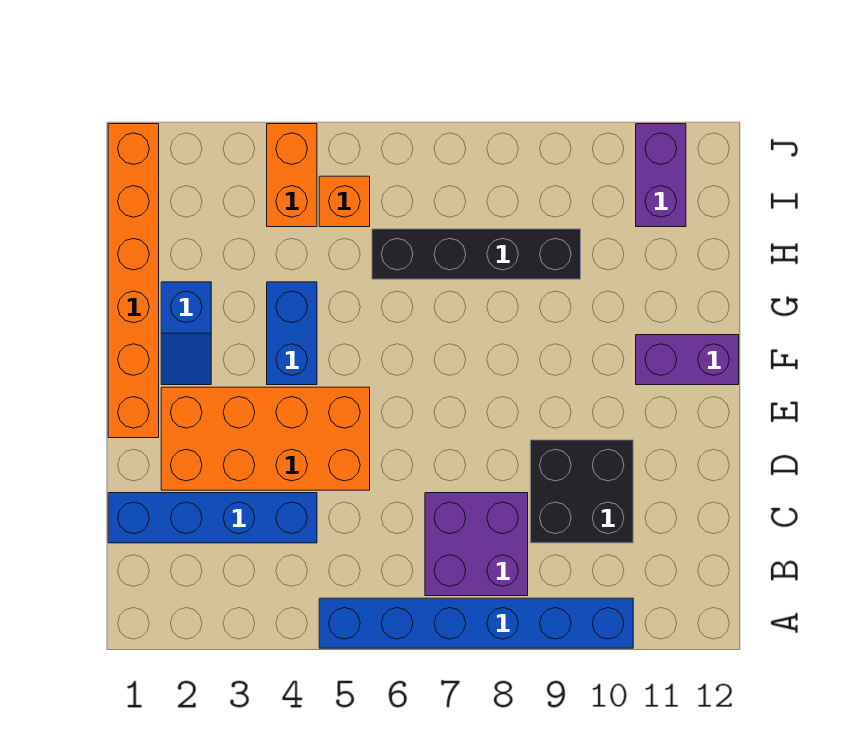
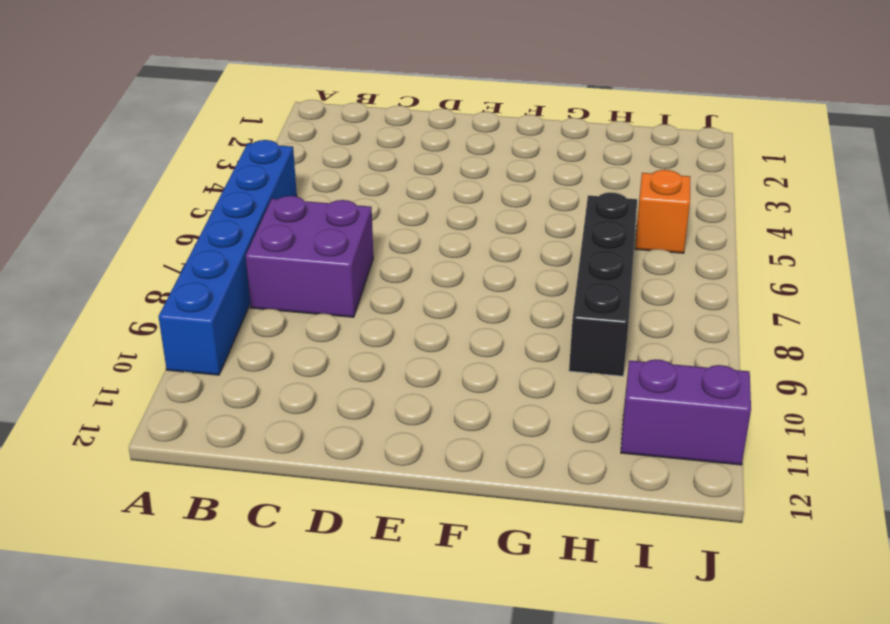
none -> blue 1x4 brick [108,493,317,543]
none -> black 2x2 brick [530,440,633,543]
none -> orange 2x4 brick [161,387,370,490]

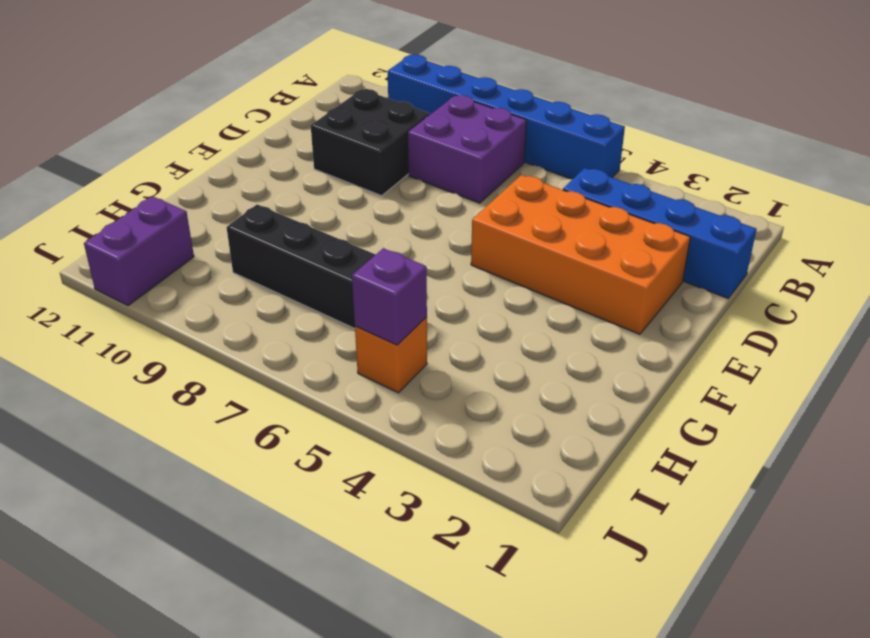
purple 1x1 brick [352,248,427,345] -> none
none -> orange 1x6 brick [108,124,159,438]
none -> blue 1x2 slope [161,282,211,385]
none -> blue 1x2 brick [267,282,317,385]

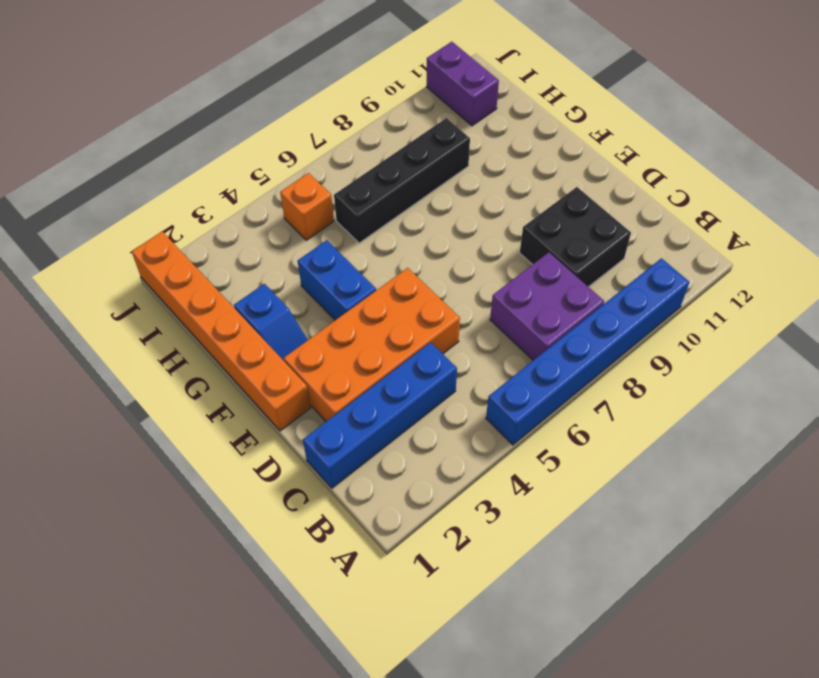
none -> purple 1x2 brick [636,335,739,385]
none -> orange 1x2 brick [267,124,317,227]

